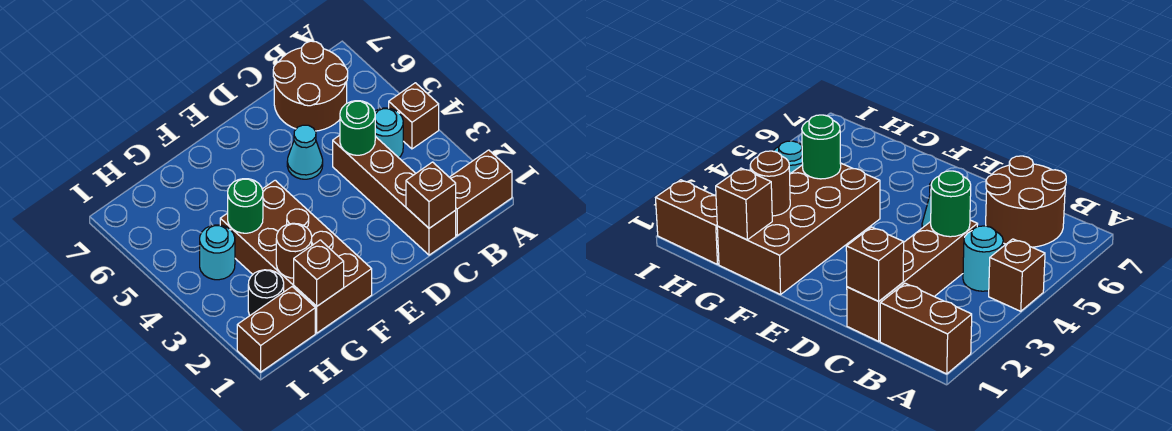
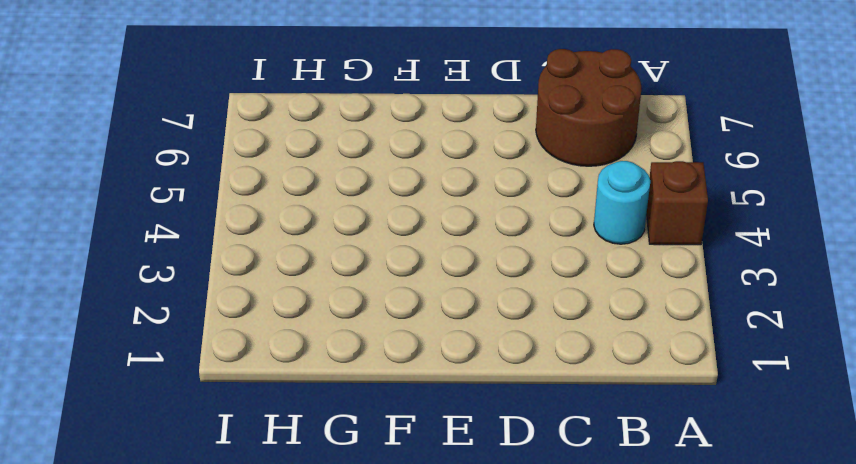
none -> brown 1x2 brick [450,150,512,236]
none -> brown 1x4 brick [333,135,456,255]
none -> cyan 1x1 cone [287,125,323,179]

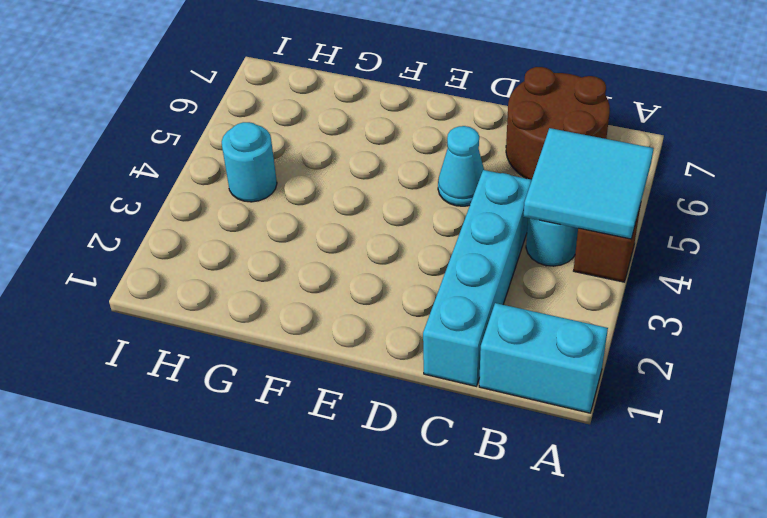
cyan 1x2 brick [479,303,608,413] -> brown 1x2 brick [450,150,512,236]
cyan 2x2 tile [523,128,654,239] -> none
cyan 1x4 brick [423,170,532,386] -> brown 1x4 brick [333,135,456,255]
none -> brown 2x4 brick [220,180,372,333]
none -> brown 1x2 brick [237,287,315,372]
none -> black 1x1 round brick [248,270,284,315]

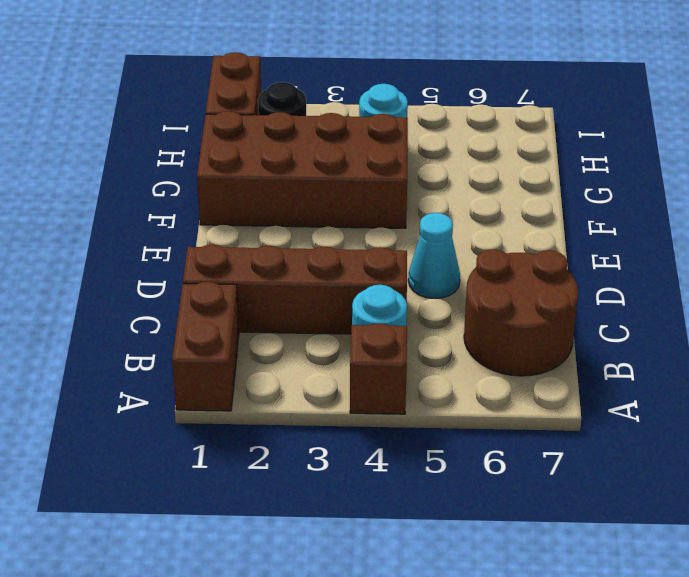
none -> brown 1x1 brick [406,162,456,228]
none -> green 1x1 round brick [340,101,375,155]
none -> brown 1x1 brick [294,240,344,306]

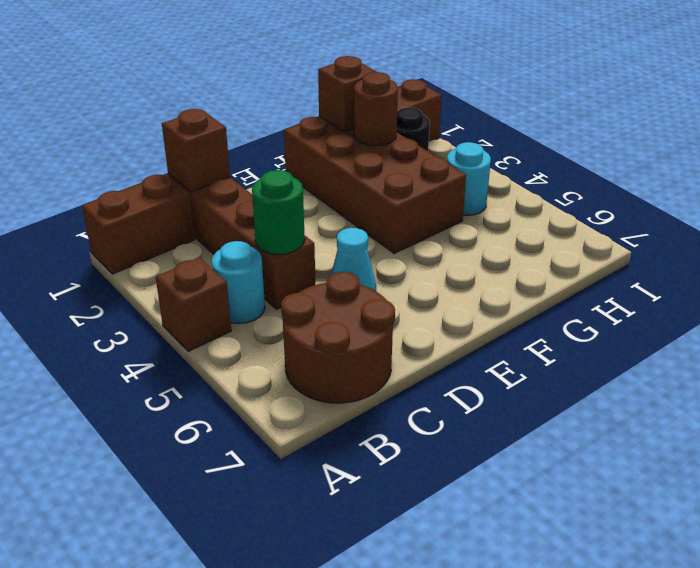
none -> green 1x1 round brick [228,179,263,233]

